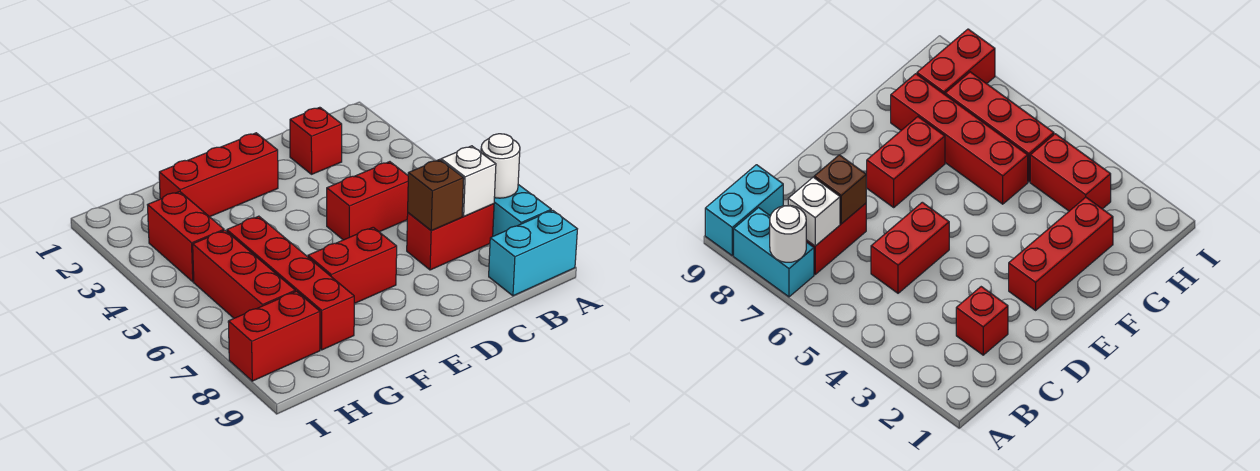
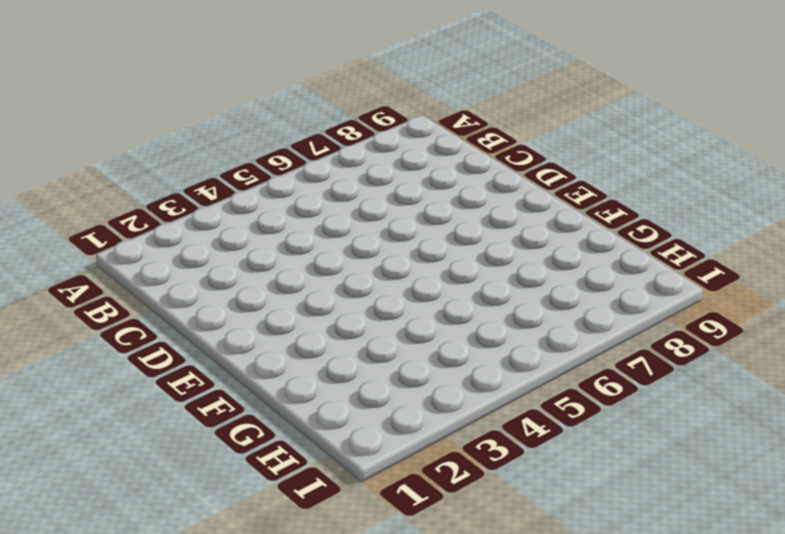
none -> cyan 1x2 brick [493,185,551,236]
none -> cyan 1x2 brick [489,210,577,296]
none -> red 1x2 brick [407,204,494,270]

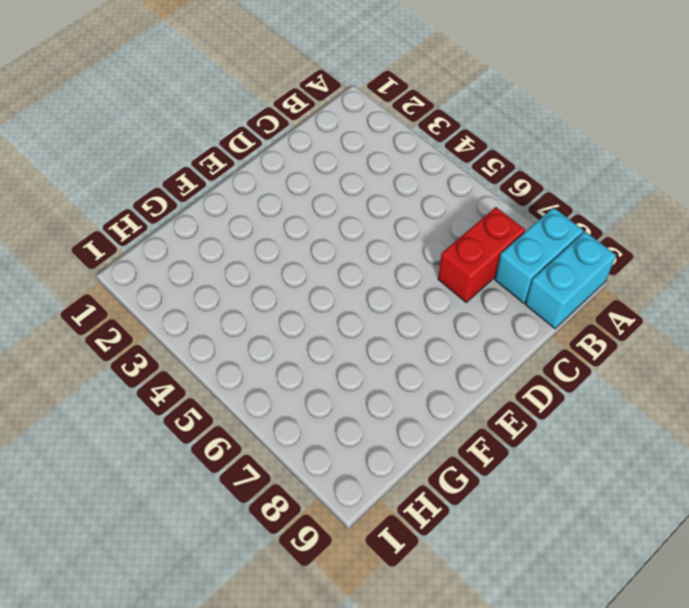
cyan 1x2 brick [495,208,583,303] -> cyan 1x2 brick turned to [493,185,551,236]
none -> red 1x1 brick [290,107,342,174]
none -> red 1x2 brick [327,162,408,240]
none -> red 1x3 brick [159,133,278,217]

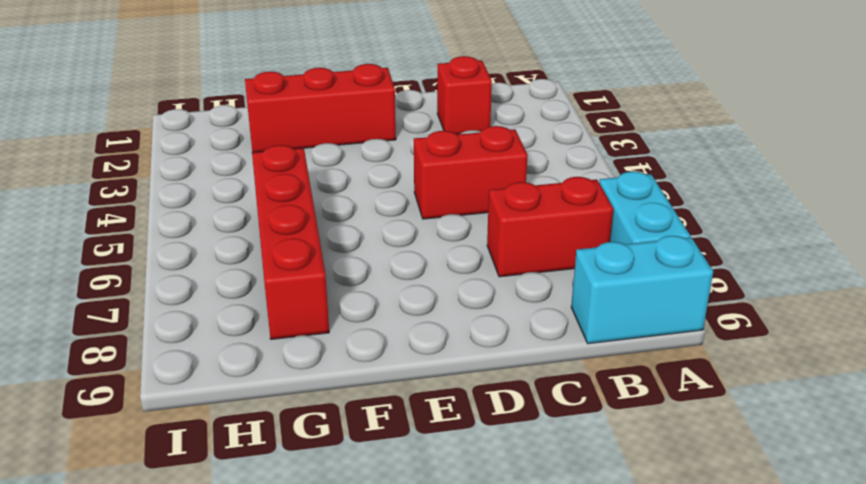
none -> red 1x2 brick [308,227,397,304]
none -> red 1x2 brick [148,191,224,282]
none -> red 1x3 brick [193,230,295,318]

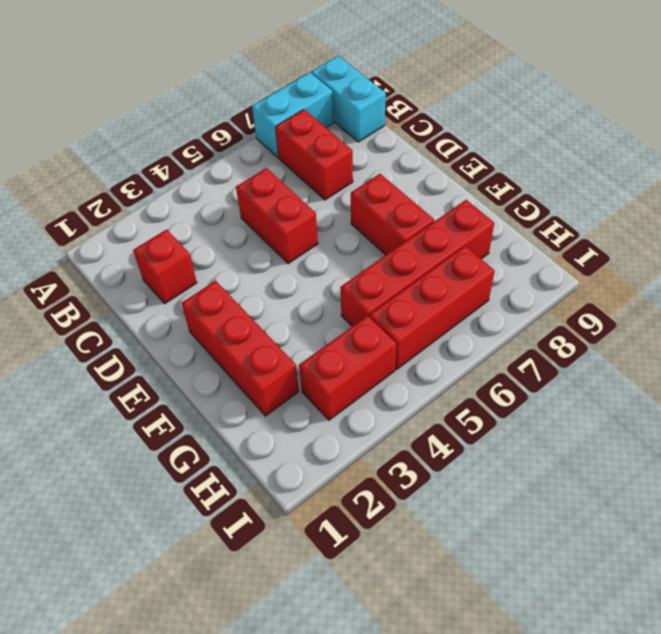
none -> red 1x2 brick [228,291,320,381]
none -> white 1x1 round brick [481,134,520,198]
none -> white 1x1 brick [441,146,496,216]

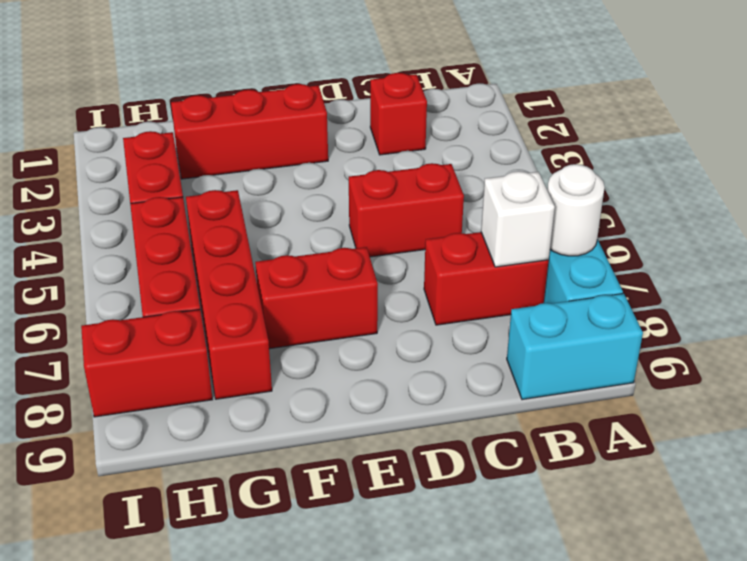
none -> brown 1x1 brick [408,160,464,230]

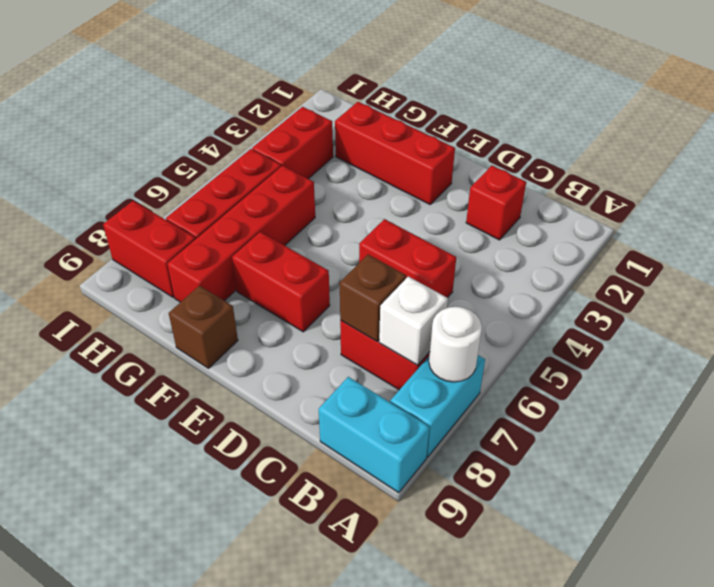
brown 1x1 brick [169,286,238,368] -> none

